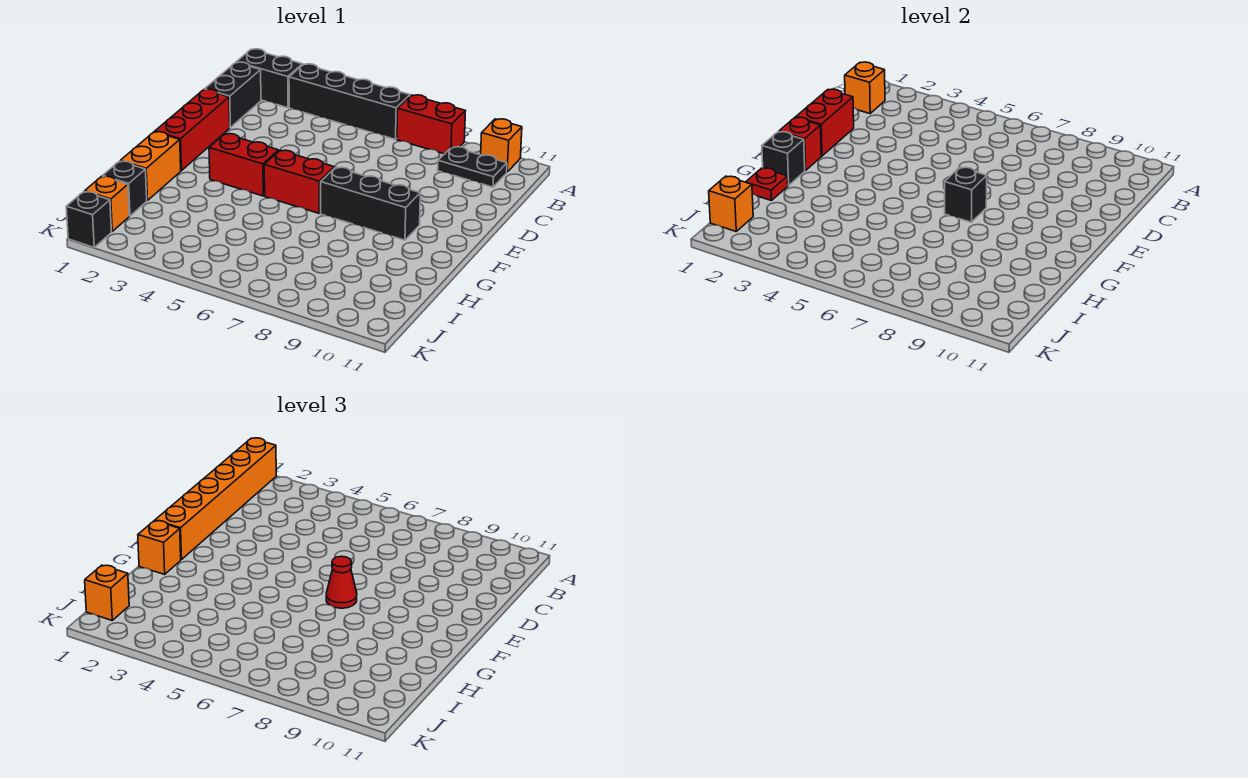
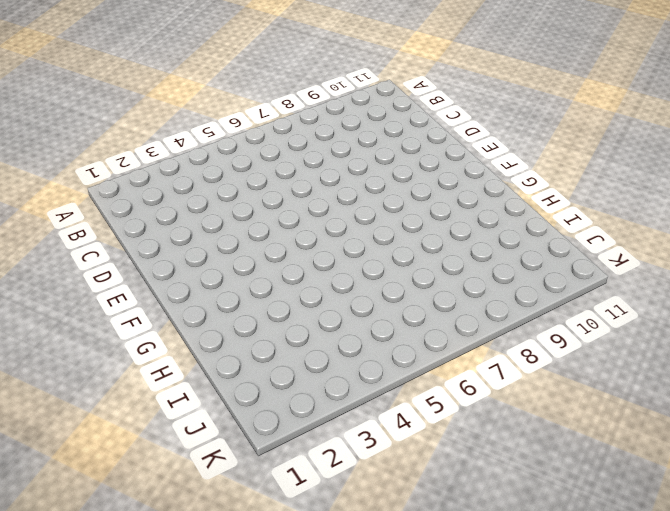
none -> black 1x2 brick [236,49,302,108]
none -> black 1x4 brick [289,64,410,139]
none -> red 1x2 brick [397,95,465,154]

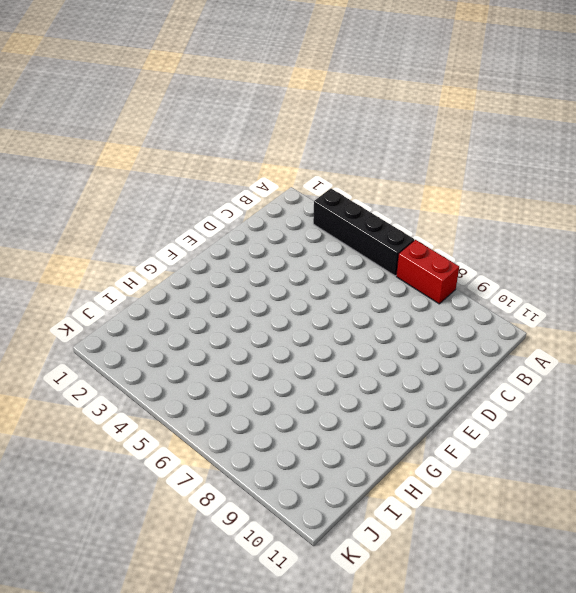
none -> black 1x2 brick [236,49,302,108]
none -> orange 1x1 brick [481,119,522,172]
none -> black 1x2 brick [205,62,261,127]

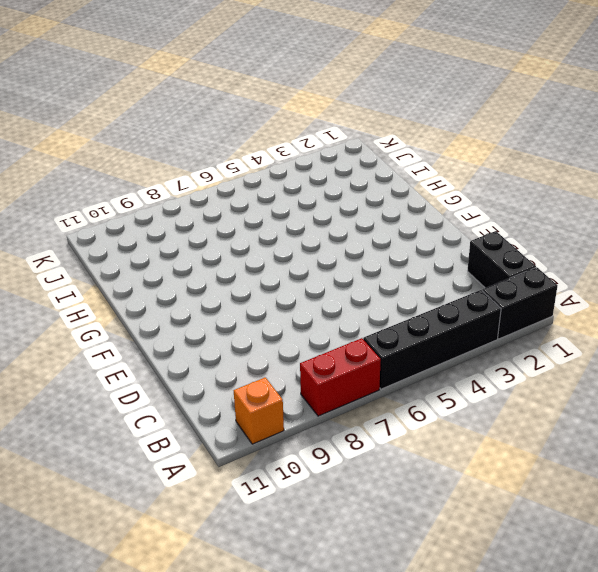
none -> black 1x2 plate [438,147,507,187]
none -> red 1x3 brick [155,89,230,171]
none -> red 1x2 brick [209,134,278,196]

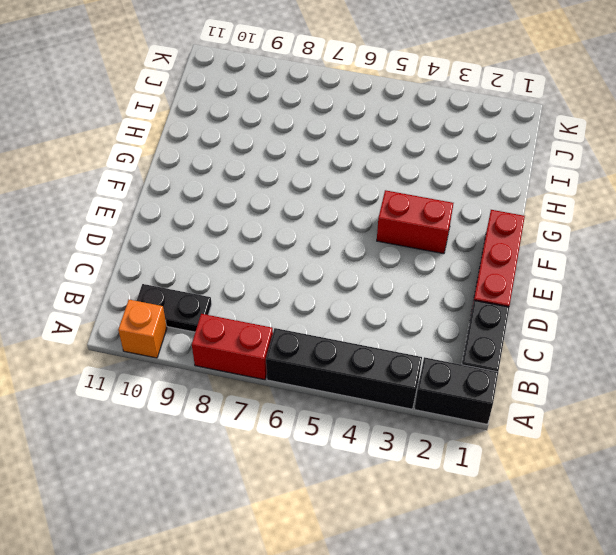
none -> red 1x2 brick [264,150,334,213]
none -> black 1x3 brick [321,167,420,240]
none -> orange 1x2 brick [120,132,181,201]

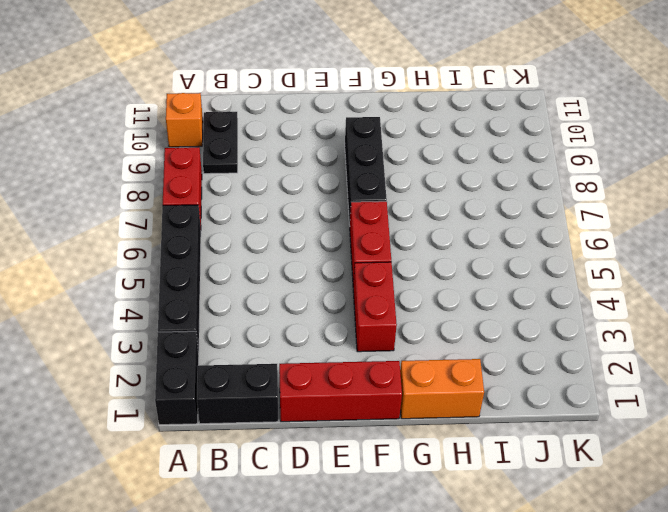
none -> black 1x1 brick [103,161,147,216]
none -> orange 1x1 brick [85,176,129,231]
none -> black 1x1 brick [66,192,112,247]

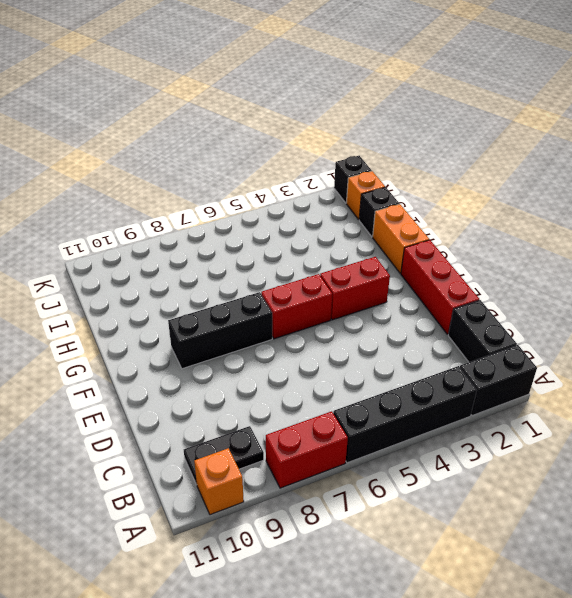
none -> orange 1x1 brick [845,62,885,114]
none -> red 1x2 brick [796,89,854,156]
none -> red 1x1 brick [779,117,821,171]

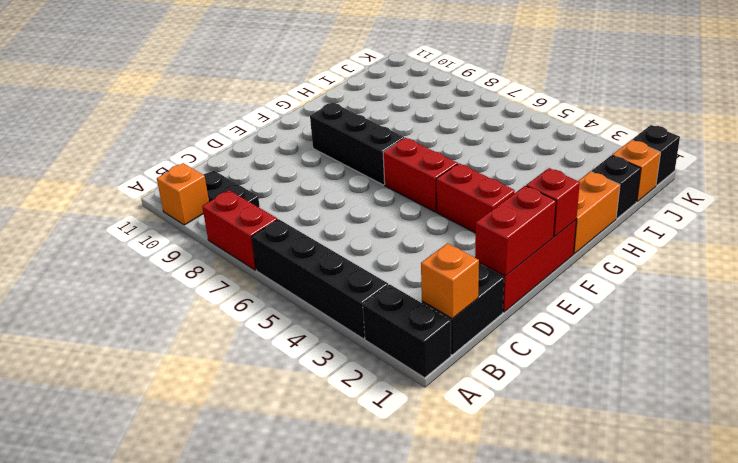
none -> black 1x1 brick [945,167,987,222]
none -> black 1x1 brick [762,132,805,185]
none -> red 1x1 plate [746,168,788,201]

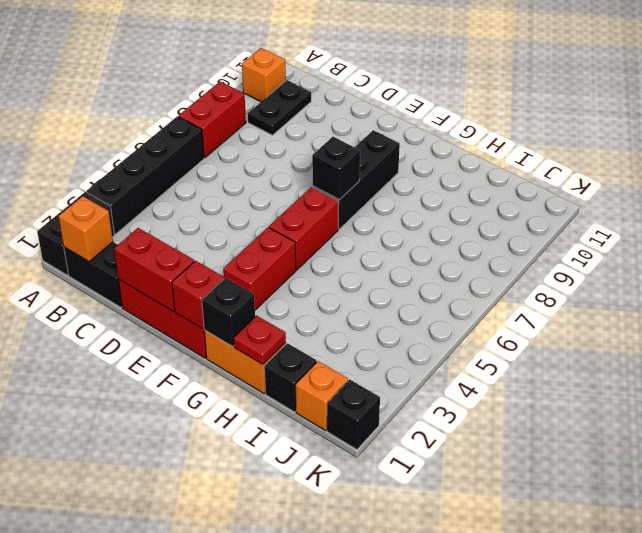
none -> orange 1x1 brick [709,176,753,231]
none -> orange 1x6 brick [155,438,276,560]
none -> red 1x1 cone [326,556,357,608]

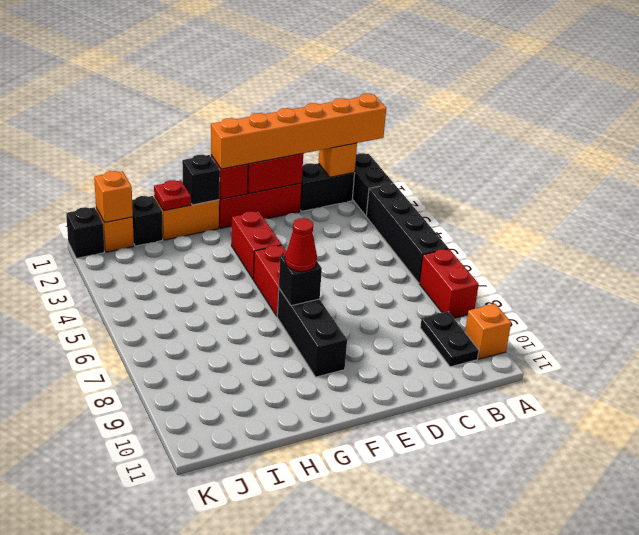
none -> orange 1x1 brick [138,521,181,574]
none -> orange 1x1 brick [85,565,129,620]

